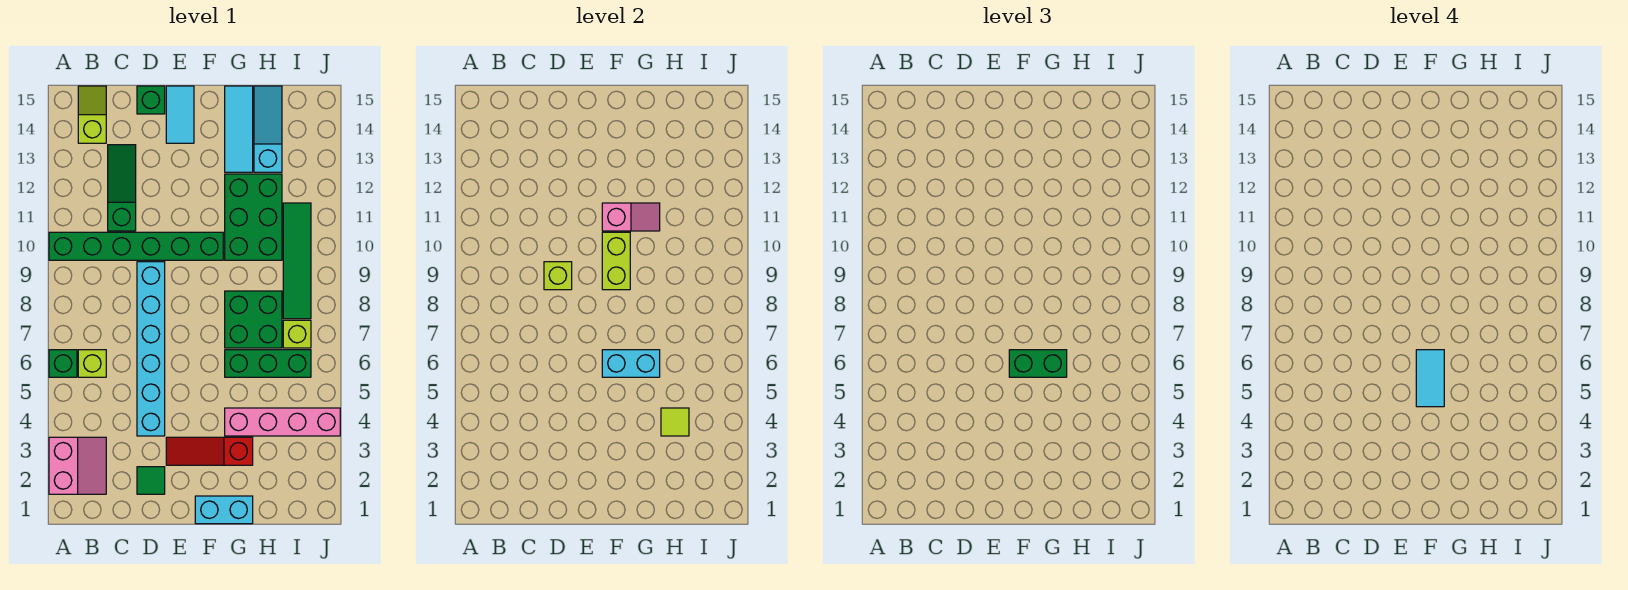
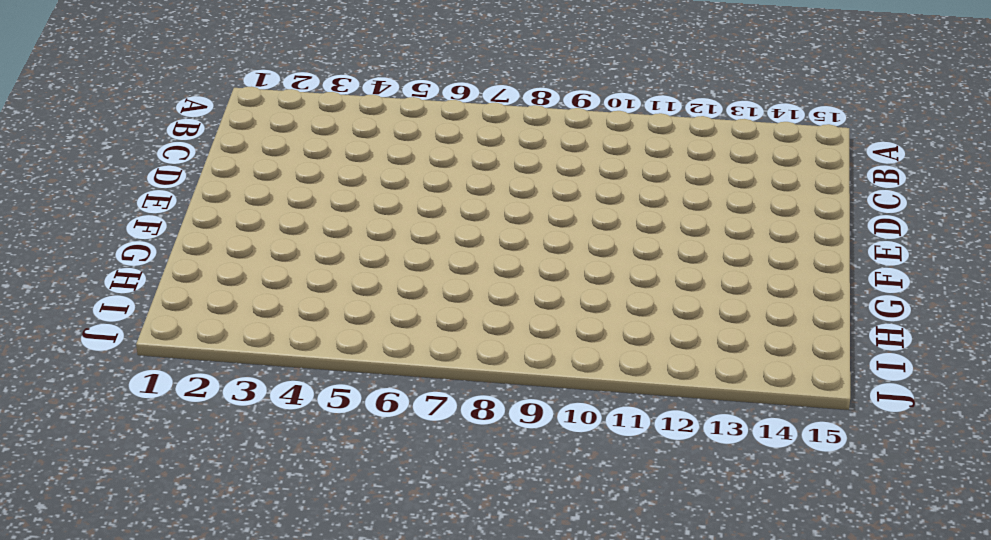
none -> pink 2x2 slope [49,437,106,494]
none -> green 1x1 brick [49,350,77,377]
none -> green 1x6 brick [49,232,223,260]

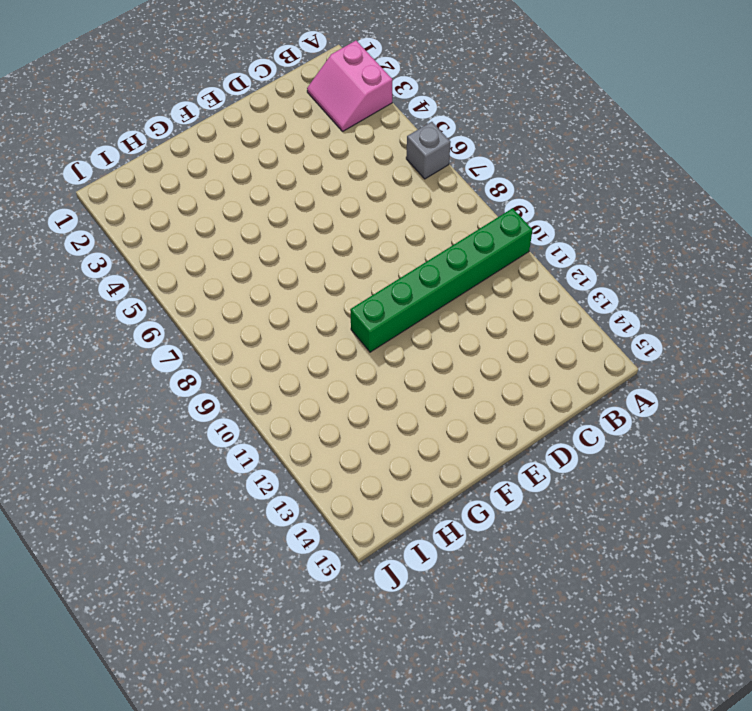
grey 1x1 brick [406,122,451,179] -> green 1x1 brick [49,350,77,377]
none -> lime 1x1 brick [78,350,106,377]
none -> lime 1x2 slope [78,86,106,143]
none -> green 1x3 slope [108,145,136,231]

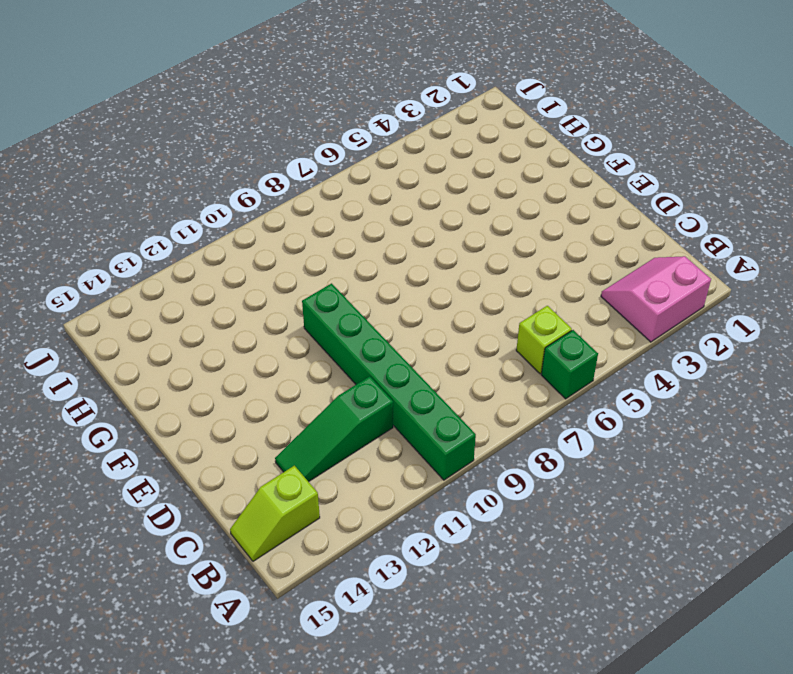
none -> green 1x1 tile [137,467,165,494]
none -> cyan 1x6 brick [137,262,165,436]
none -> green 1x1 brick [137,86,165,114]

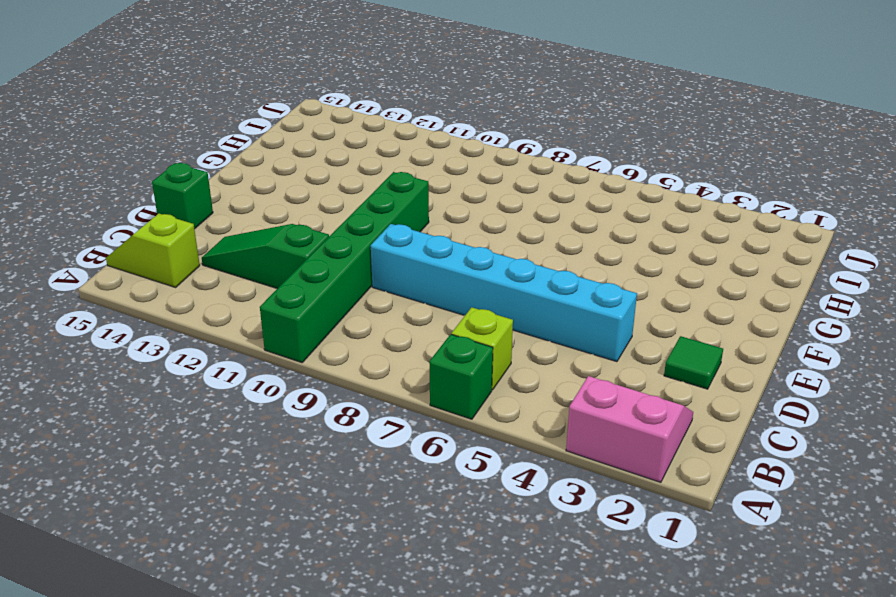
none -> red 1x3 slope [166,437,253,465]
none -> cyan 1x2 tile [166,86,194,143]
none -> cyan 1x2 brick [195,496,253,524]

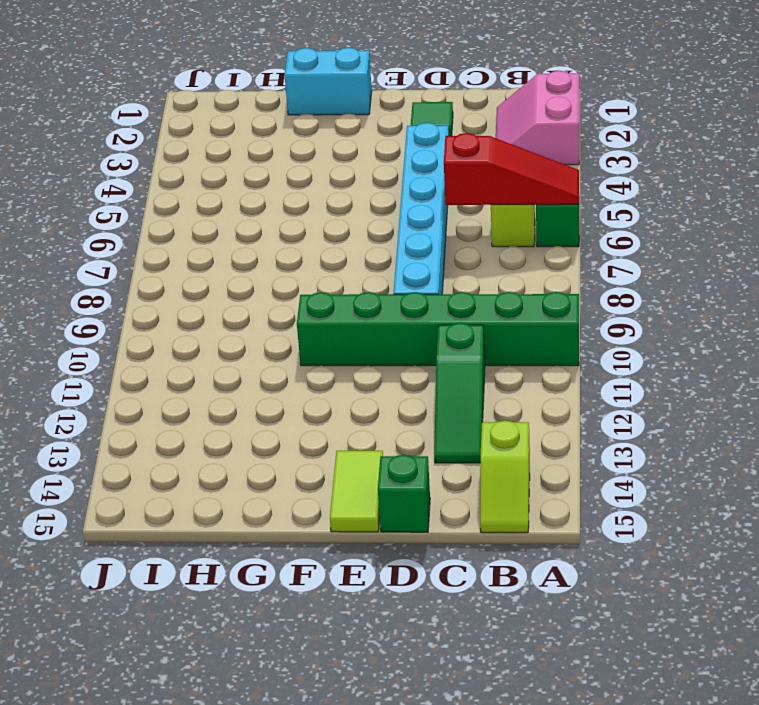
red 1x3 slope [444,133,579,205] -> red 1x3 slope moved to [166,437,253,465]
lime 1x2 tile [330,451,383,532] -> cyan 1x2 tile [166,86,194,143]
none -> pink 1x4 brick [225,408,340,436]
none -> green 1x3 brick [225,350,311,377]
none -> green 2x2 brick [225,291,282,348]

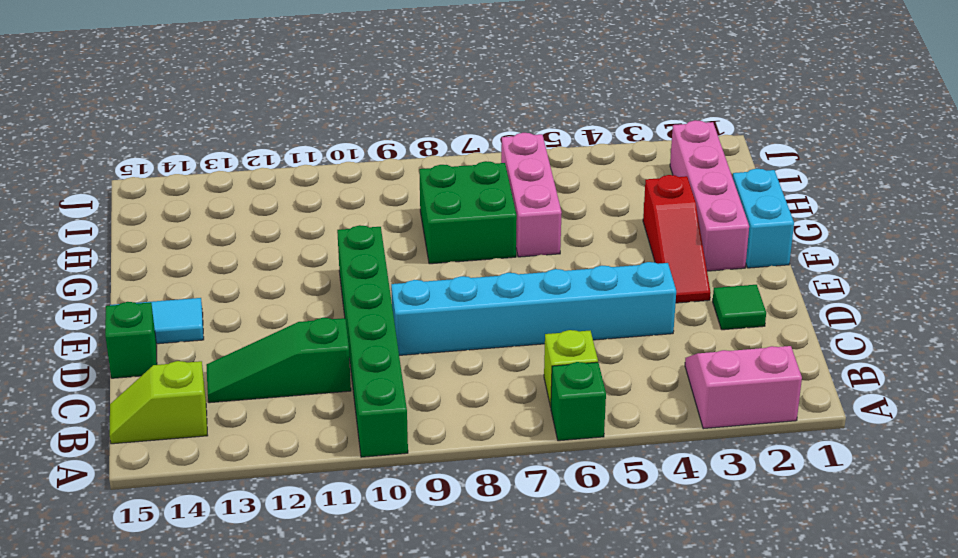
pink 1x4 brick [670,120,749,271] -> pink 1x4 brick moved to [225,408,340,436]
pink 1x3 brick [501,133,562,257] -> green 1x3 brick [225,350,311,377]
none -> green 2x3 brick [225,174,282,260]
none -> cyan 1x3 tile [225,86,253,172]
none -> cyan 1x3 slope [254,86,282,172]

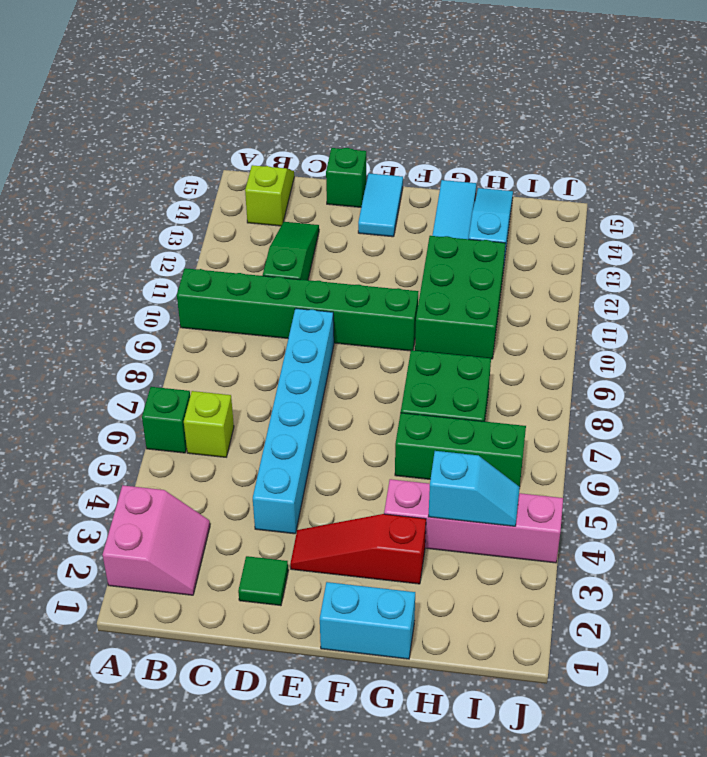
cyan 1x2 slope [428,451,520,526] -> lime 1x1 tile [661,408,689,436]
none -> lime 1x1 brick [283,320,311,348]
none -> green 1x4 tile [283,203,311,319]
none -> lime 1x1 brick [544,262,572,290]

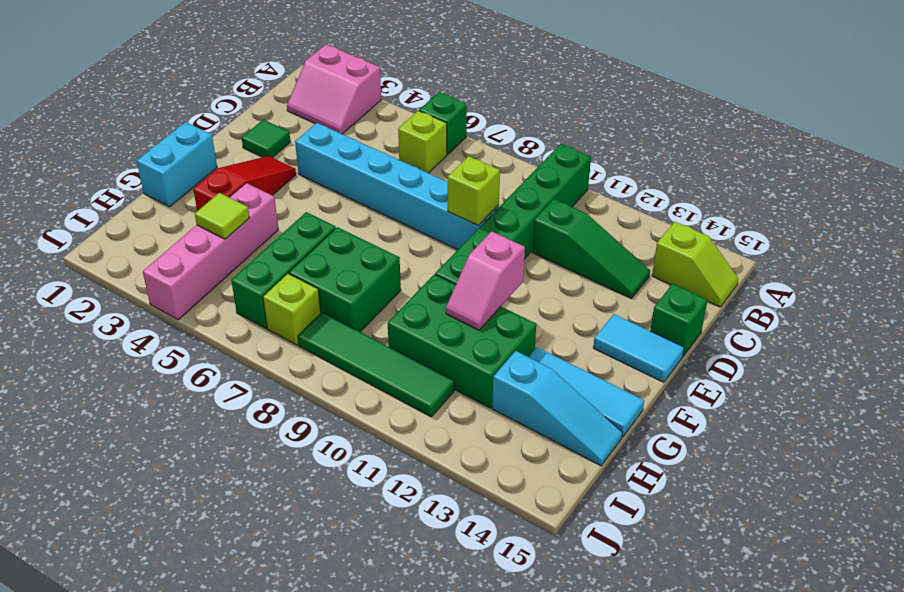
none -> cyan 1x2 brick [602,350,660,377]
none -> lime 1x2 brick [602,232,630,290]
none -> green 1x2 brick [1009,350,1067,377]

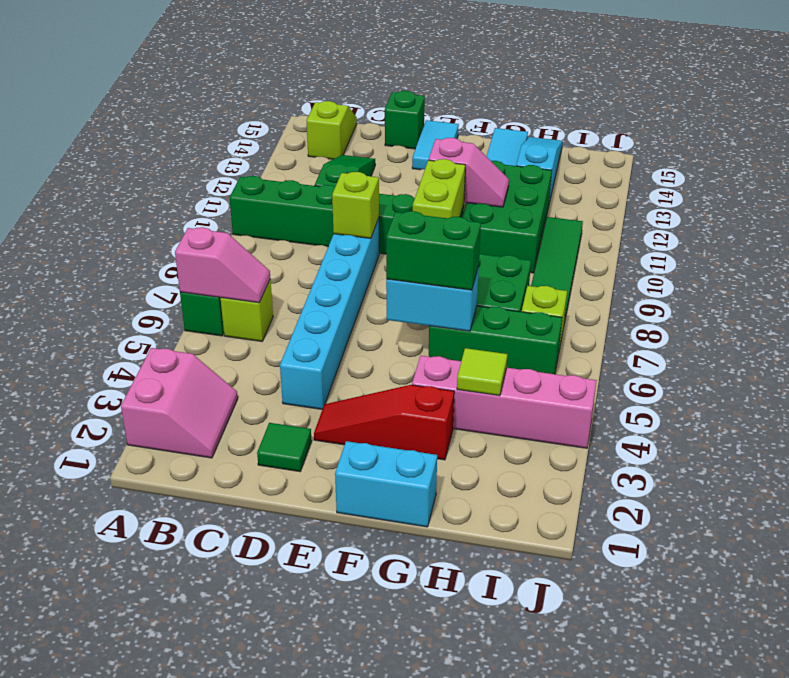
pink 1x2 slope [175,227,270,303] -> none
none -> cyan 1x2 tile [1416,350,1444,407]

